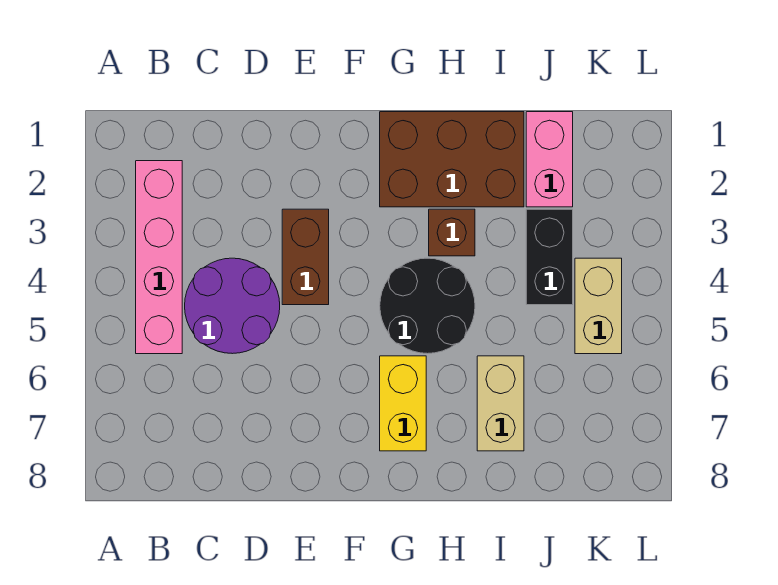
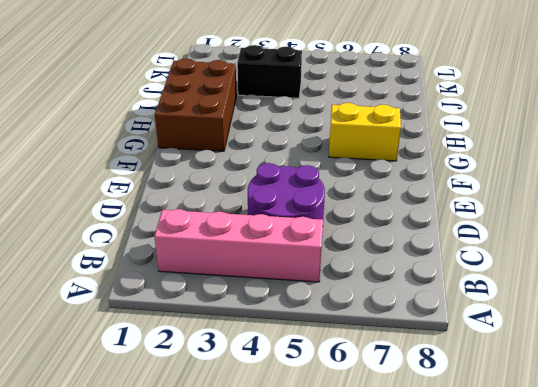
none -> brown 1x2 brick [282,209,329,305]
none -> black 2x2 round brick [380,258,475,354]

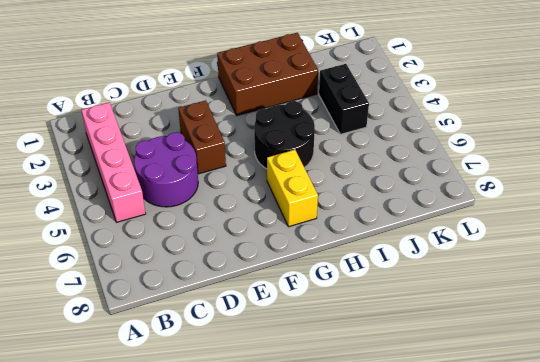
none -> brown 1x1 brick [429,209,475,256]
none -> tan 1x2 brick [477,356,524,451]

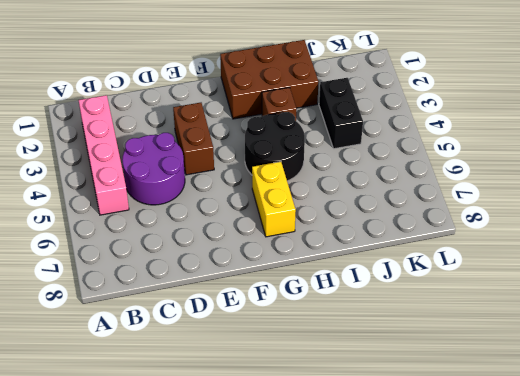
none -> tan 1x2 brick [477,356,524,451]
none -> pink 1x2 brick [526,112,573,207]

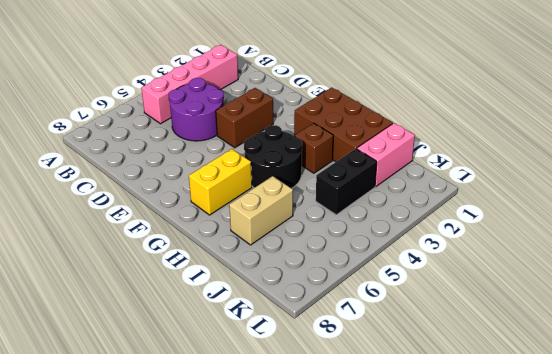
none -> tan 1x2 brick [575,258,622,354]

